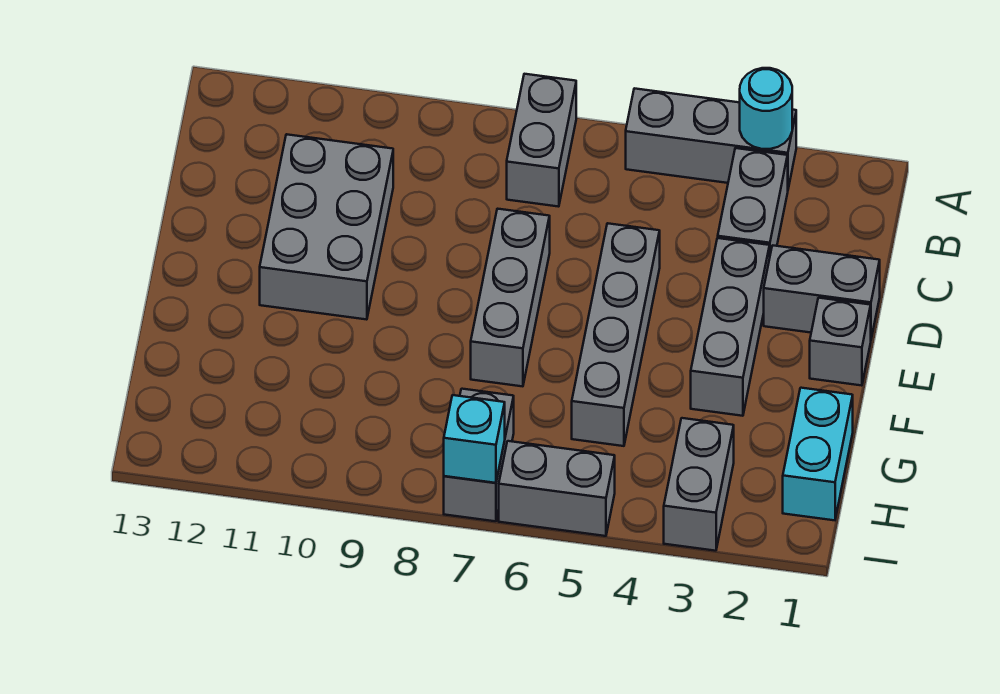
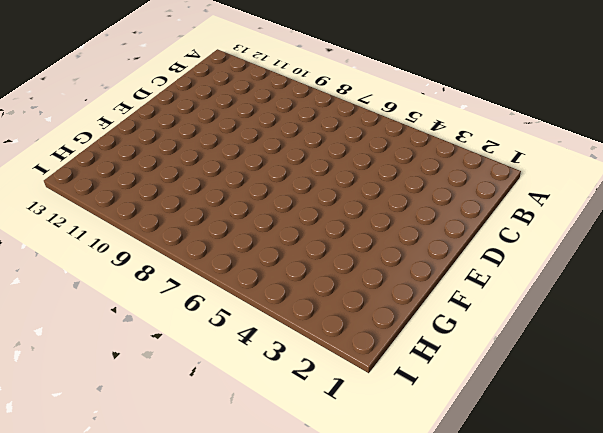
none -> grey 1x3 brick [626,88,796,188]
none -> grey 1x2 brick [507,74,576,207]
none -> grey 1x2 brick [718,148,788,254]

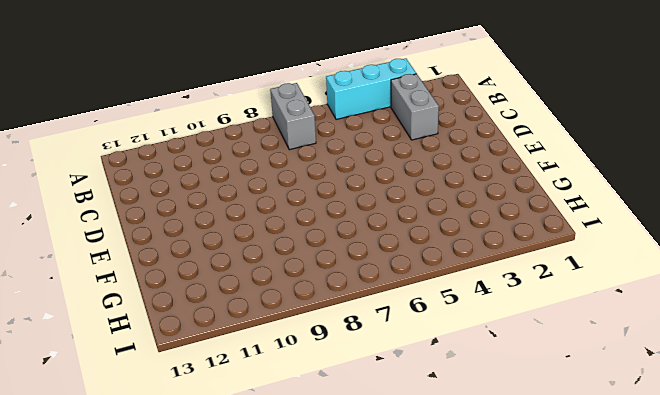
cyan 1x3 brick [326,59,416,120] -> grey 1x3 brick [626,88,796,188]
none -> grey 2x3 brick [260,134,393,320]
none -> grey 1x2 brick [764,245,880,338]
none -> grey 1x3 brick [691,238,770,416]

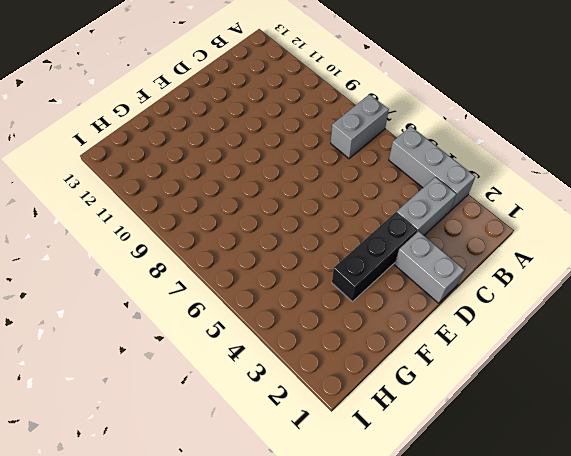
black 1x3 brick [332,212,417,302] -> grey 1x3 brick [691,238,770,416]
none -> grey 2x3 brick [260,134,393,320]
none -> grey 1x4 brick [572,223,660,446]
none -> grey 1x3 brick [471,209,550,386]

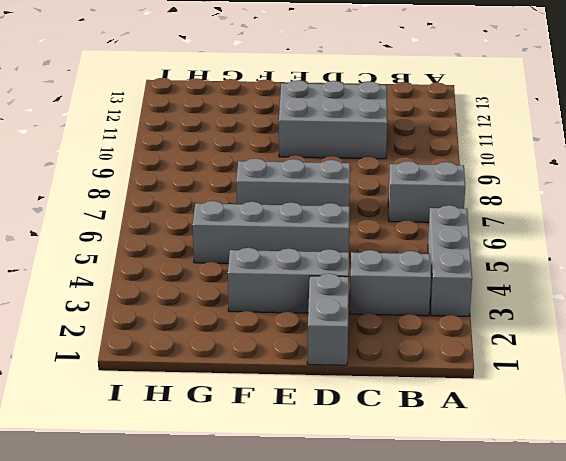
none -> grey 1x1 brick [810,298,871,386]
none -> cyan 1x2 brick [783,388,853,520]
none -> grey 1x2 brick [664,418,734,551]

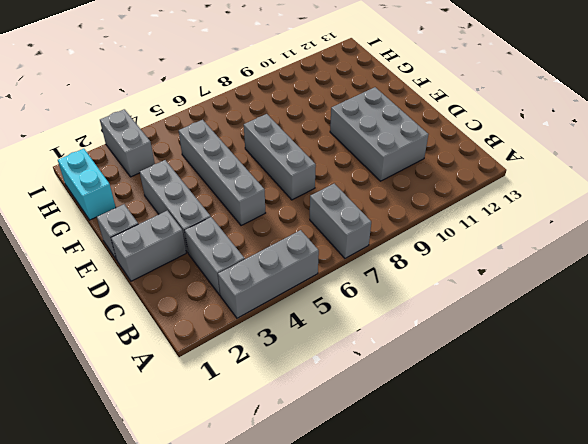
none -> grey 1x2 brick [444,389,514,521]
none -> grey 1x2 brick [499,441,615,536]
none -> cyan 1x1 round brick [740,68,792,149]

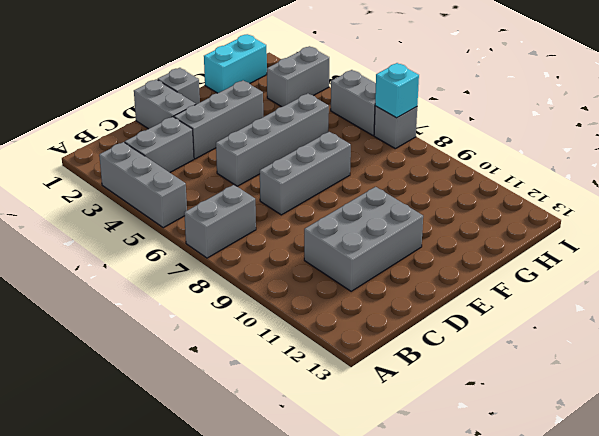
grey 1x1 brick [374,106,417,149] -> grey 1x2 brick [444,389,514,521]
none -> cyan 1x1 round brick [740,68,792,149]

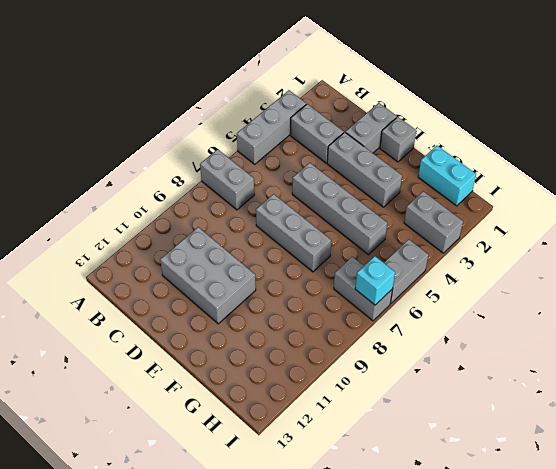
none -> cyan 1x1 round brick [740,68,792,149]

